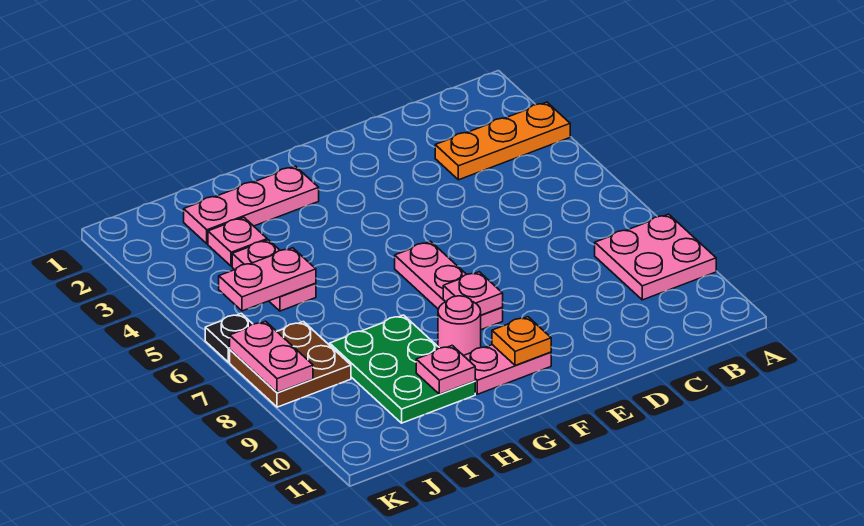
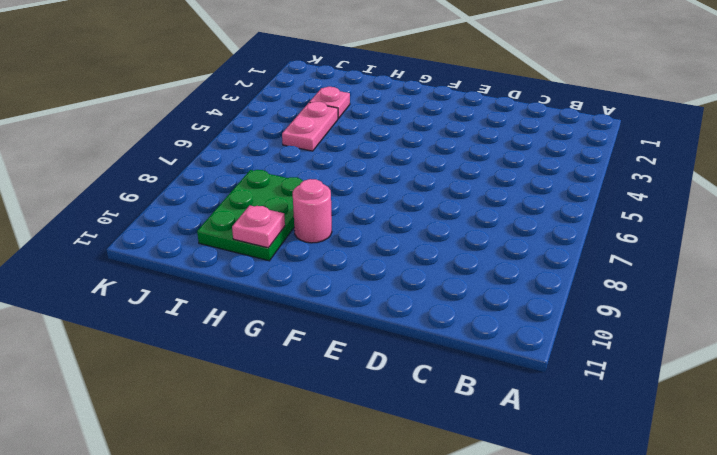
none -> orange 1x3 plate [435,102,570,180]
none -> pink 2x2 plate [595,214,716,300]
none -> pink 1x3 plate [395,241,503,330]

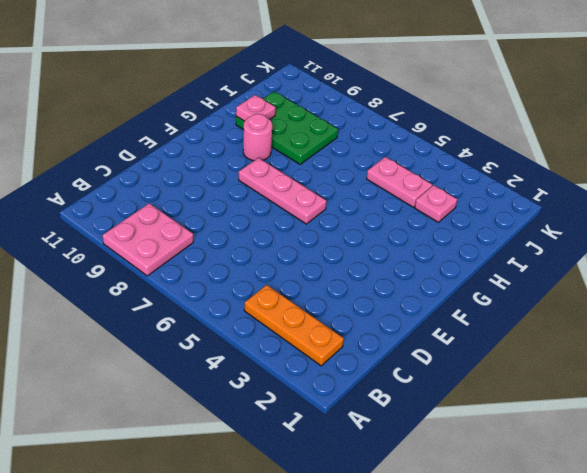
orange 1x3 plate [244,285,344,366] -> orange 1x3 plate turned to [435,102,570,180]
none -> pink 1x2 plate [464,345,551,394]
none -> pink 1x3 plate [184,166,319,244]
none -> brown 2x2 plate [230,322,351,407]

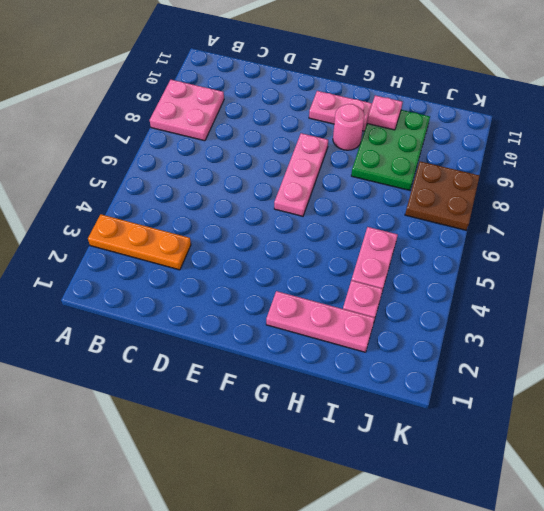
none -> black 1x1 plate [205,314,252,362]
none -> pink 1x1 plate [443,272,503,315]
none -> orange 1x1 plate [492,317,551,366]

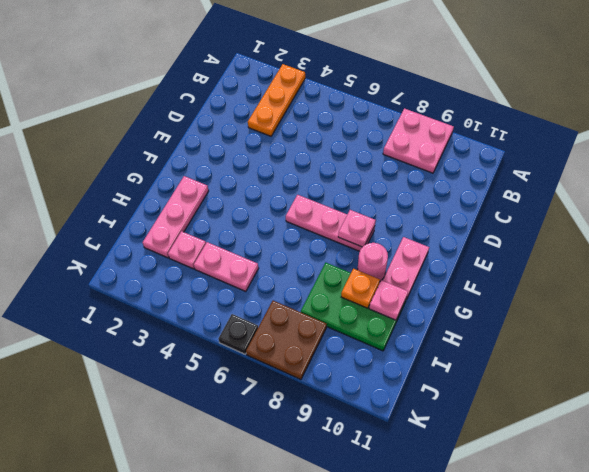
orange 1x1 plate [341,269,380,308] -> orange 1x1 plate moved to [492,317,551,366]
none -> pink 1x2 plate [219,248,316,311]
none -> pink 1x2 plate [230,321,313,393]

